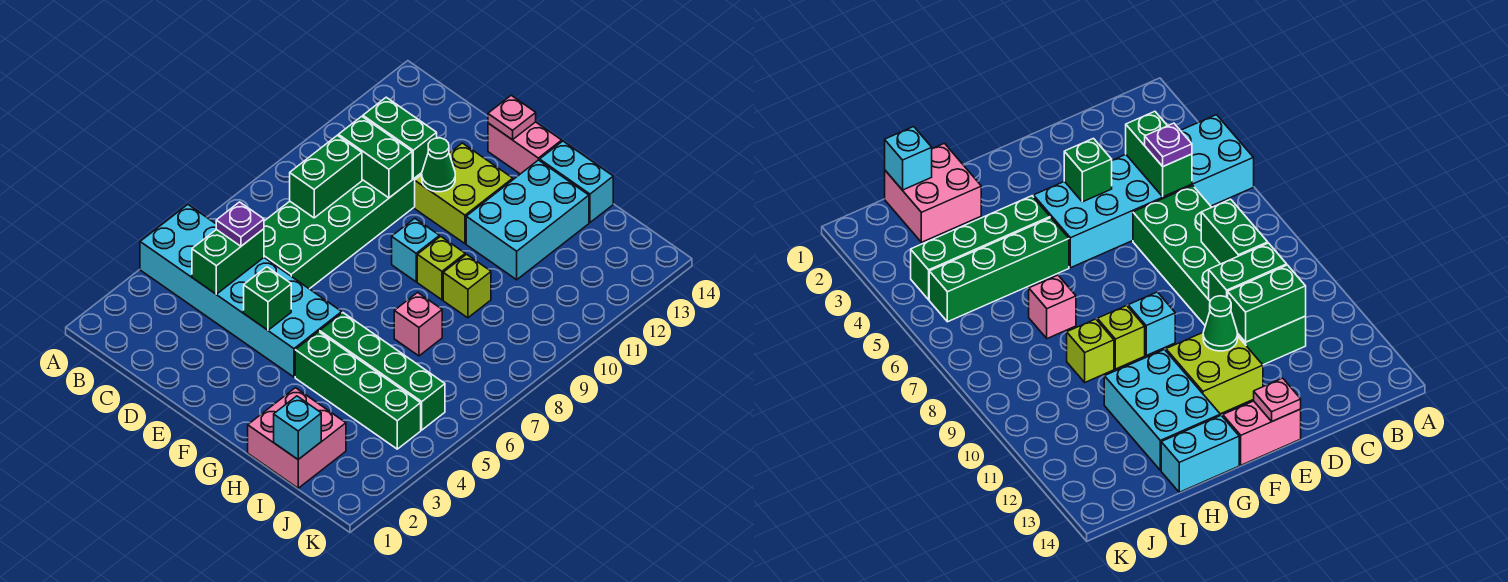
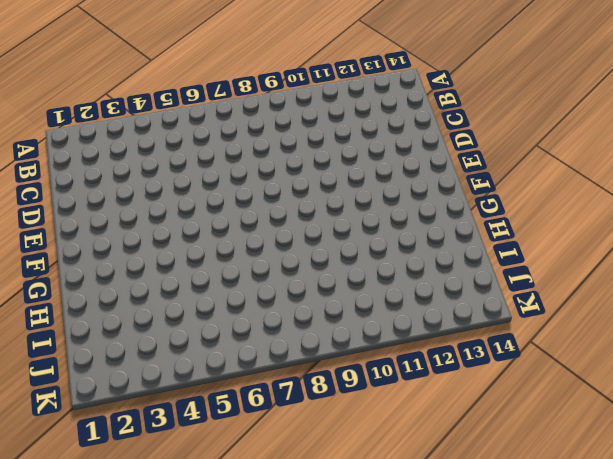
none -> cyan 2x6 brick [140,205,342,377]
none -> green 2x6 brick [264,173,422,289]
none -> lime 2x2 brick [415,143,513,244]

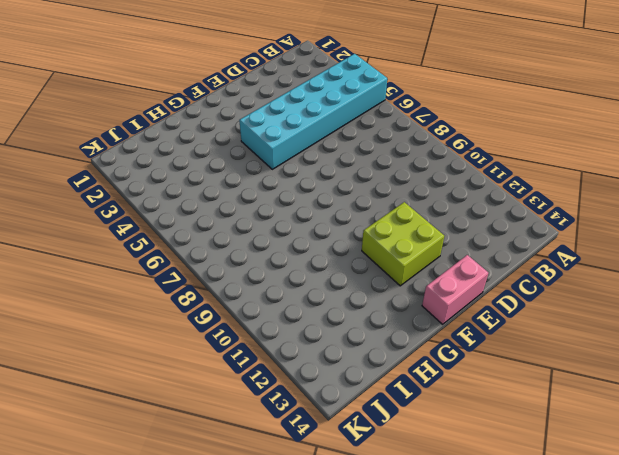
none -> green 2x6 brick [264,173,422,289]
none -> cyan 1x1 brick [392,218,439,282]
none -> green 1x4 brick [295,332,421,449]

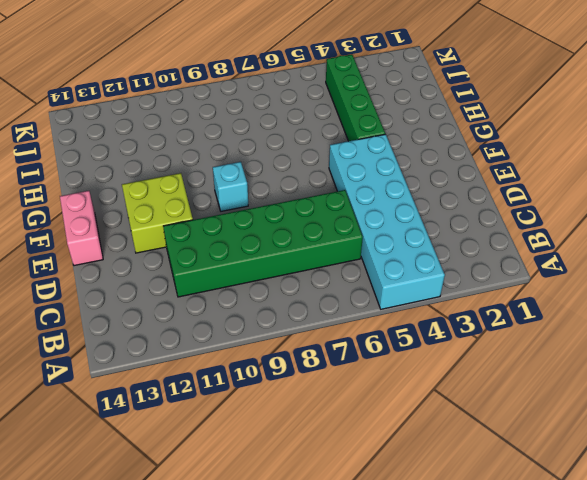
none -> green 1x4 brick [320,313,445,430]
none -> lime 1x1 brick [417,236,465,300]
none -> cyan 2x3 brick [466,160,589,280]

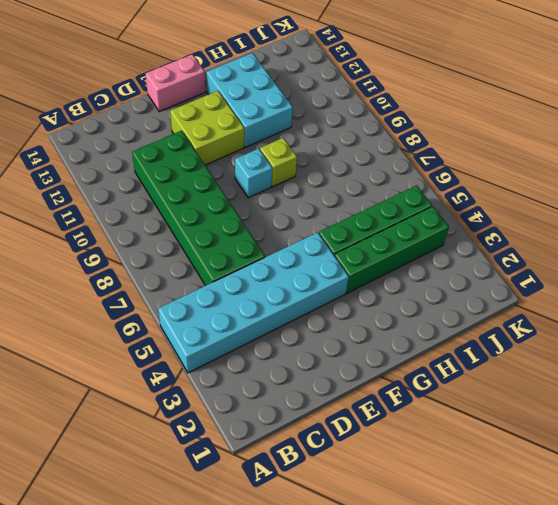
none -> cyan 1x2 brick [540,141,613,222]
none -> pink 2x2 brick [248,388,346,488]
none -> pink 1x1 brick [394,292,442,356]

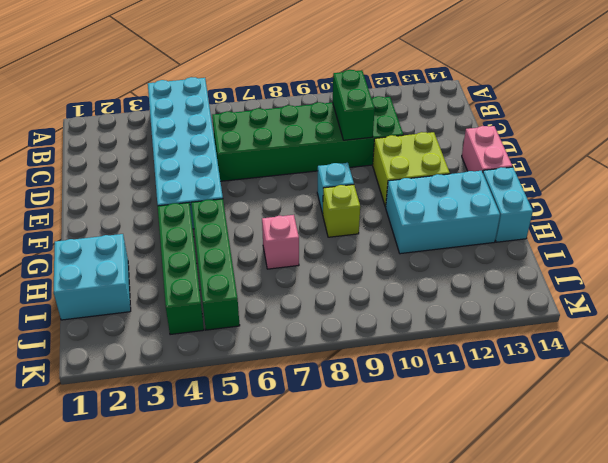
cyan 2x2 brick [53,234,131,320] -> pink 2x2 brick [248,388,346,488]
none -> lime 1x1 brick [443,254,491,318]
none -> green 1x2 brick [192,229,264,294]
none -> green 1x2 brick [290,135,362,218]

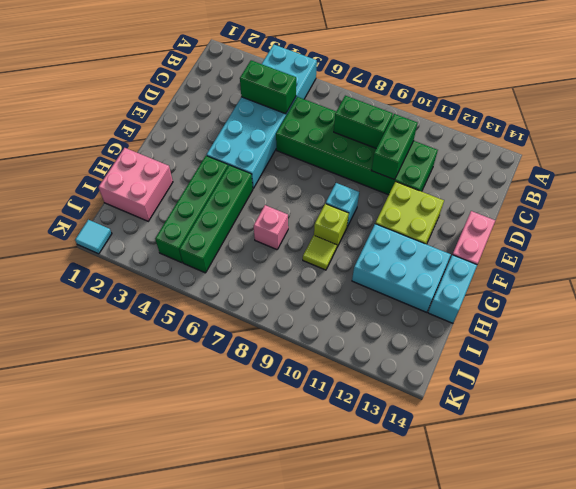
lime 1x1 tile [303,236,337,270] -> lime 1x1 brick [443,254,491,318]
cyan 1x1 tile [75,220,112,254] -> none
none -> green 1x2 brick [363,97,437,179]
none -> green 1x1 brick [244,267,291,330]
none -> green 1x1 cone [422,138,455,192]

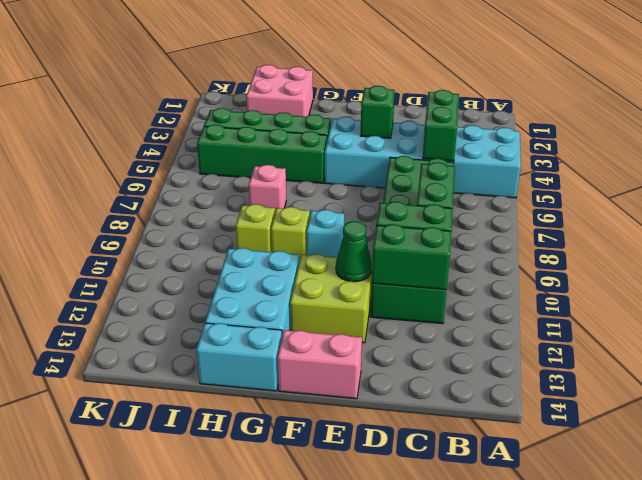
none -> pink 1x1 plate [488,95,536,140]
none -> cyan 1x1 brick [274,396,321,459]
none -> purple 1x1 plate [216,202,264,246]

